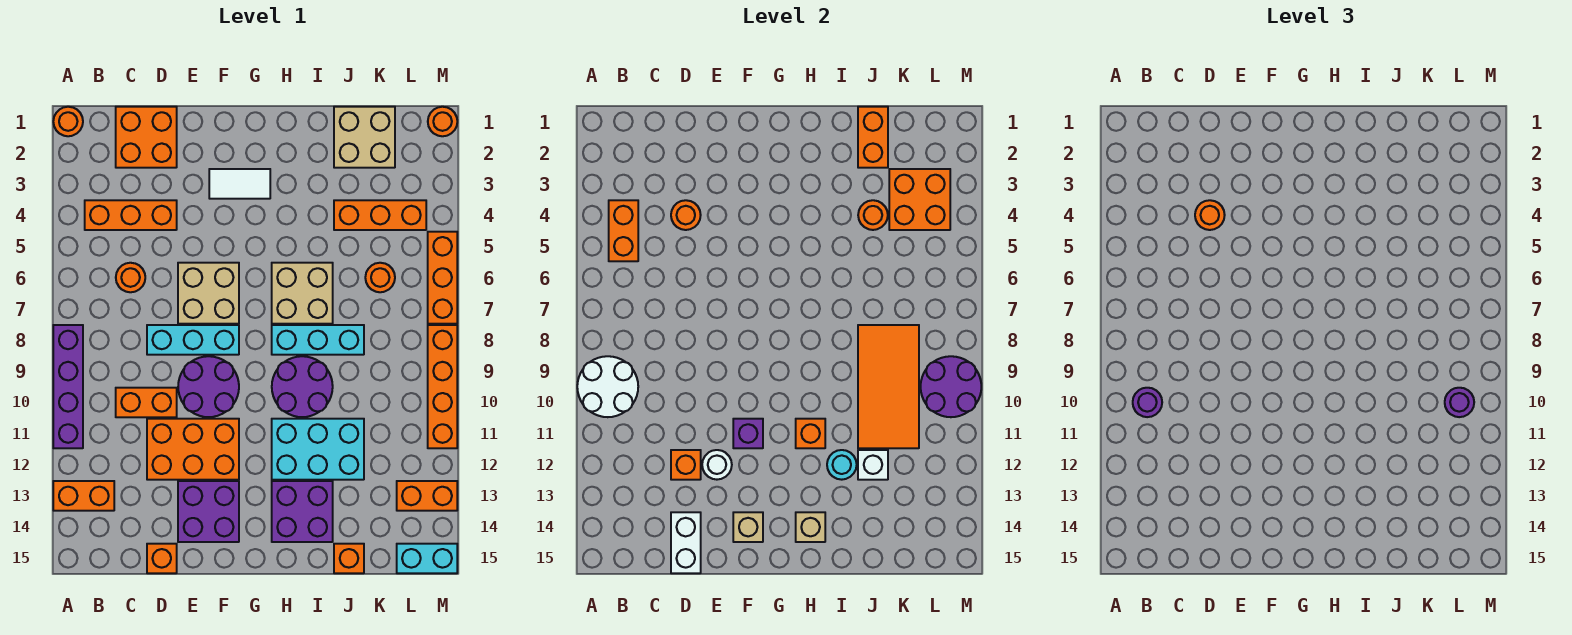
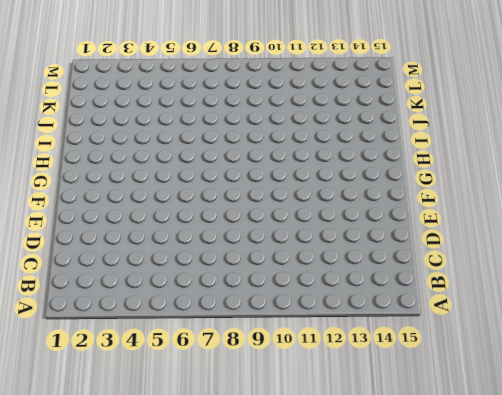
none -> orange 1x1 round brick [53,107,83,136]
none -> purple 1x4 brick [53,325,83,448]
none -> orange 1x2 brick [53,481,114,511]
none -> orange 1x3 brick [85,200,177,230]

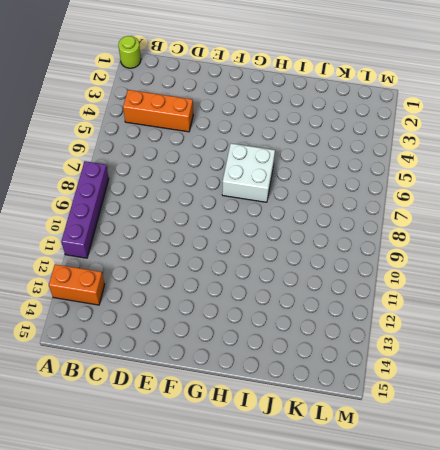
lime 1x1 round brick [118,36,141,68] -> orange 1x1 round brick [53,107,83,136]
white 2x2 brick [222,144,275,202] -> tan 2x2 brick [272,263,333,324]
none -> orange 2x2 brick [116,107,177,168]
none -> orange 1x1 round brick [116,263,145,292]
none -> orange 1x2 brick [116,388,177,417]
none -> cyan 1x3 brick [147,325,239,355]

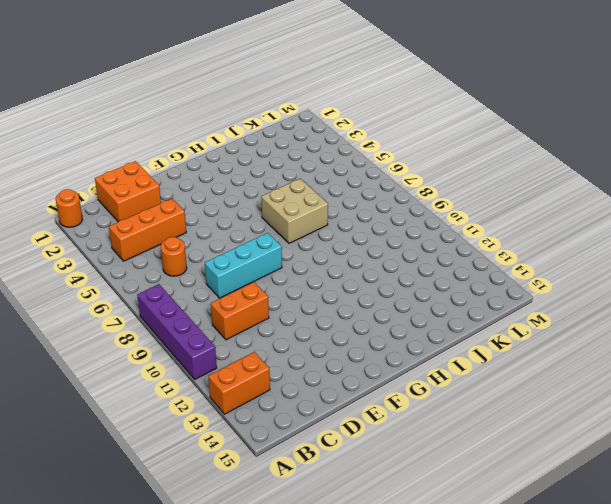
none -> orange 2x3 brick [147,419,239,480]
none -> orange 1x1 brick [147,544,177,573]
none -> tan 2x2 brick [178,263,239,324]
none -> purple 2x2 round brick [178,356,239,417]

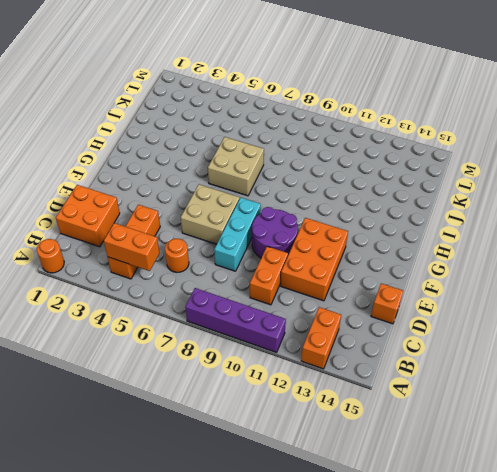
none -> purple 2x2 brick [178,481,239,542]
none -> white 1x2 tile [209,169,270,199]
none -> cyan 1x3 brick [272,325,364,355]
none -> purple 2x2 round brick [272,356,333,417]

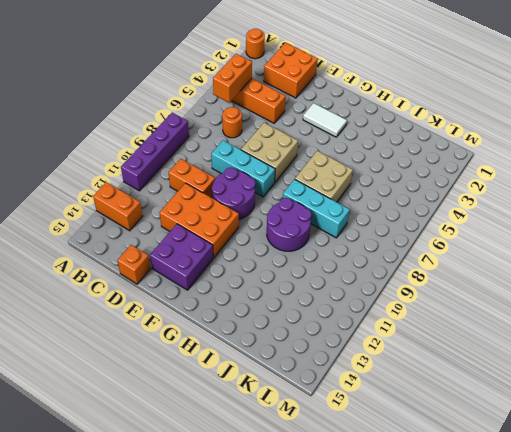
none -> cyan 2x3 brick [272,419,364,480]
none -> purple 2x2 brick [272,481,333,542]
none -> tan 2x2 brick [334,107,395,168]
none -> orange 1x3 brick [334,200,426,230]

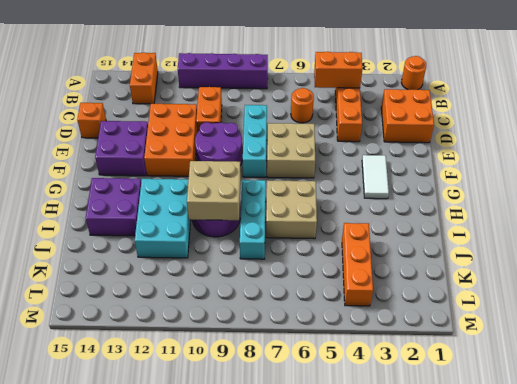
tan 2x2 brick [187,161,241,220] -> tan 2x2 brick moved to [334,107,395,168]
none -> orange 1x1 brick [334,544,364,573]
none -> orange 1x1 round brick [365,263,395,292]
none -> orange 1x2 brick [397,481,457,511]
none -> cyan 1x2 brick [397,544,457,573]

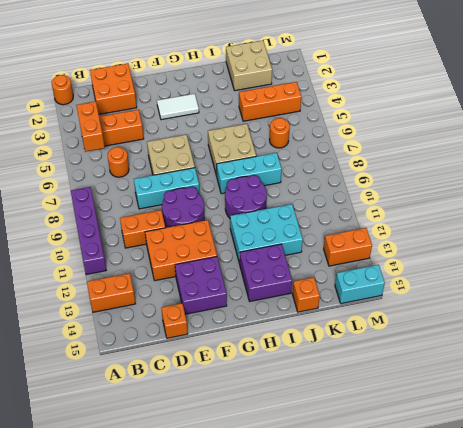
none -> orange 1x1 round brick [428,107,457,136]
none -> orange 1x3 brick [428,232,457,324]
none -> orange 1x4 brick [428,325,457,448]
none -> white 2x2 round brick [577,356,638,417]

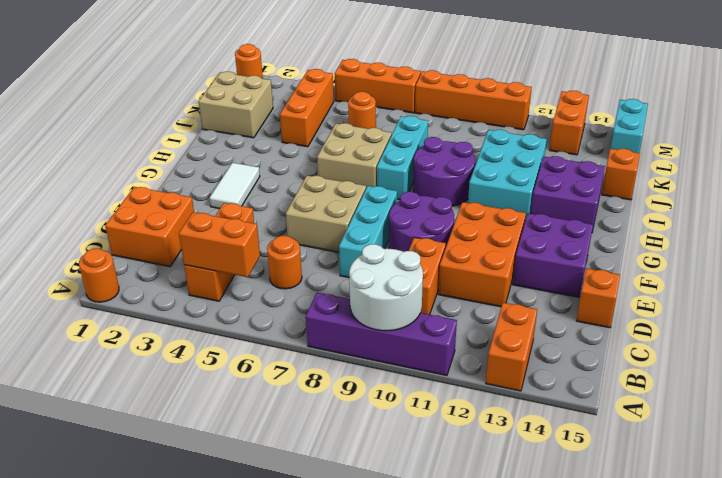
none -> orange 1x1 round brick [671,200,701,230]
none -> orange 1x1 brick [671,450,701,480]
none -> white 1x2 brick [671,512,701,573]
none -> white 1x1 round brick [702,450,732,480]

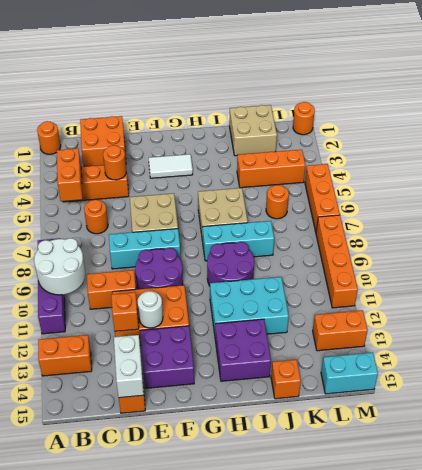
none -> purple 1x1 brick [733,419,763,448]
none -> tan 1x1 brick [733,512,763,542]
none -> orange 1x1 brick [796,419,825,448]
none -> tan 1x1 brick [796,512,825,542]

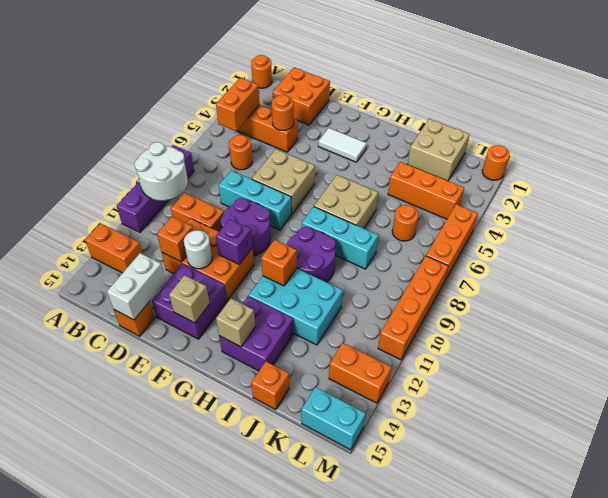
none -> cyan 1x1 round brick [827,450,857,480]
none -> orange 1x2 brick [858,107,888,168]
none -> orange 1x1 round brick [858,200,888,230]
none -> orange 2x4 tile [858,325,919,448]

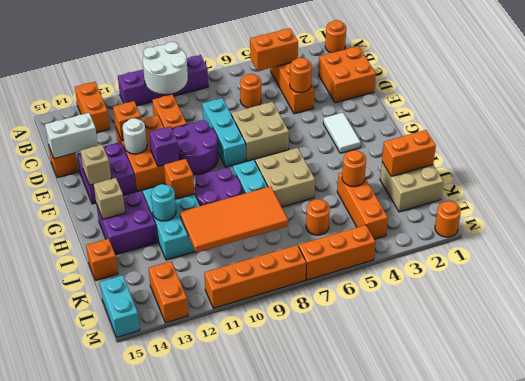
none -> white 1x1 brick [858,450,888,480]
none -> orange 2x2 brick [889,169,950,230]
none -> purple 2x2 round brick [921,356,981,417]
none -> purple 1x1 round brick [1133,388,1162,417]

